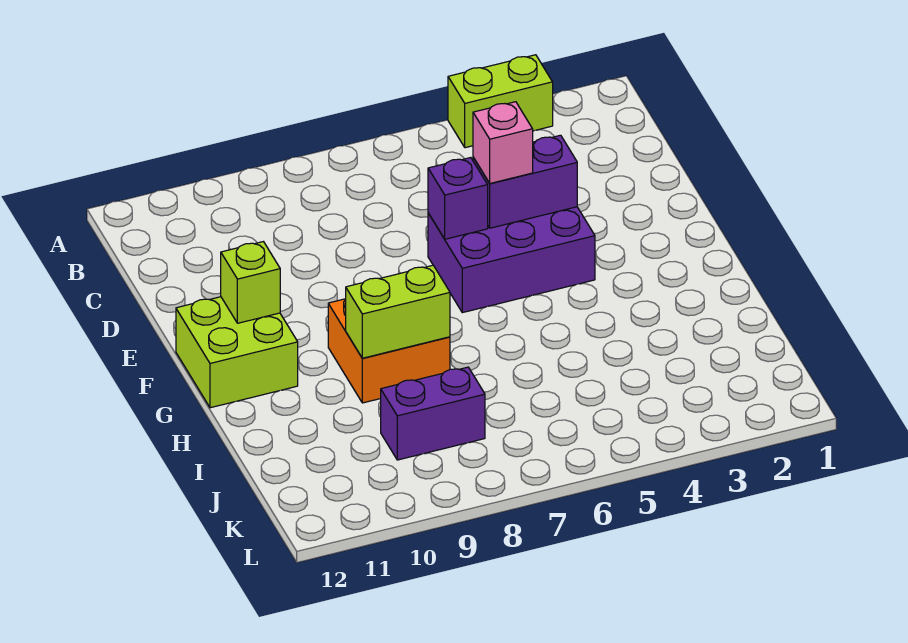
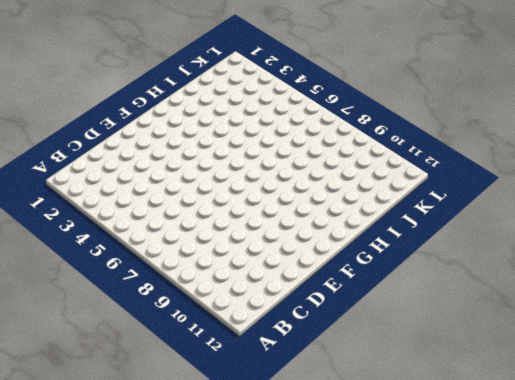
none -> lime 1x2 brick [448,55,553,148]
none -> purple 2x3 brick [428,207,595,313]

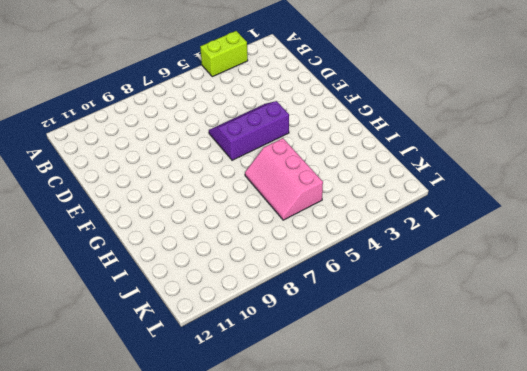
purple 2x3 slope [209,101,289,160] -> purple 2x3 brick [428,207,595,313]
pink 2x3 slope [245,138,323,220] -> none
none -> lime 2x2 brick [176,297,298,408]
none -> orange 2x2 brick [328,299,450,403]

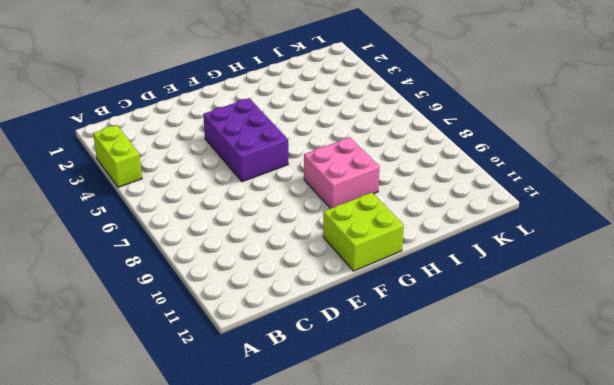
pink 2x2 brick [304,137,379,209] -> orange 2x2 brick [328,299,450,403]
none -> purple 1x2 brick [381,367,485,460]
none -> purple 1x2 brick [473,135,577,228]

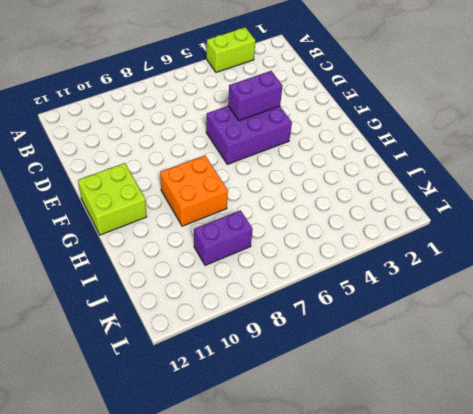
none -> purple 1x1 brick [428,158,488,239]
none -> lime 1x1 brick [221,242,280,323]

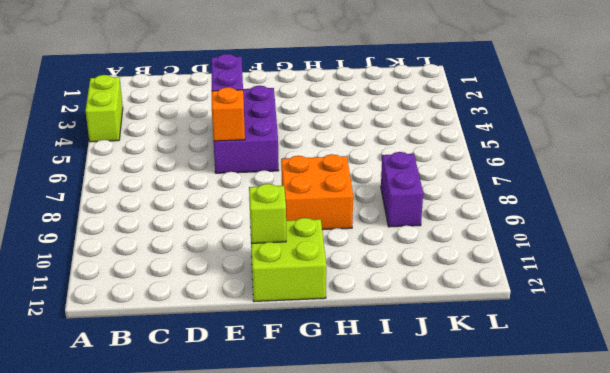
orange 1x1 brick [212,87,245,141] -> purple 1x1 brick [428,158,488,239]
none -> lime 1x2 brick [346,265,450,358]
none -> pink 1x1 brick [473,102,533,183]

